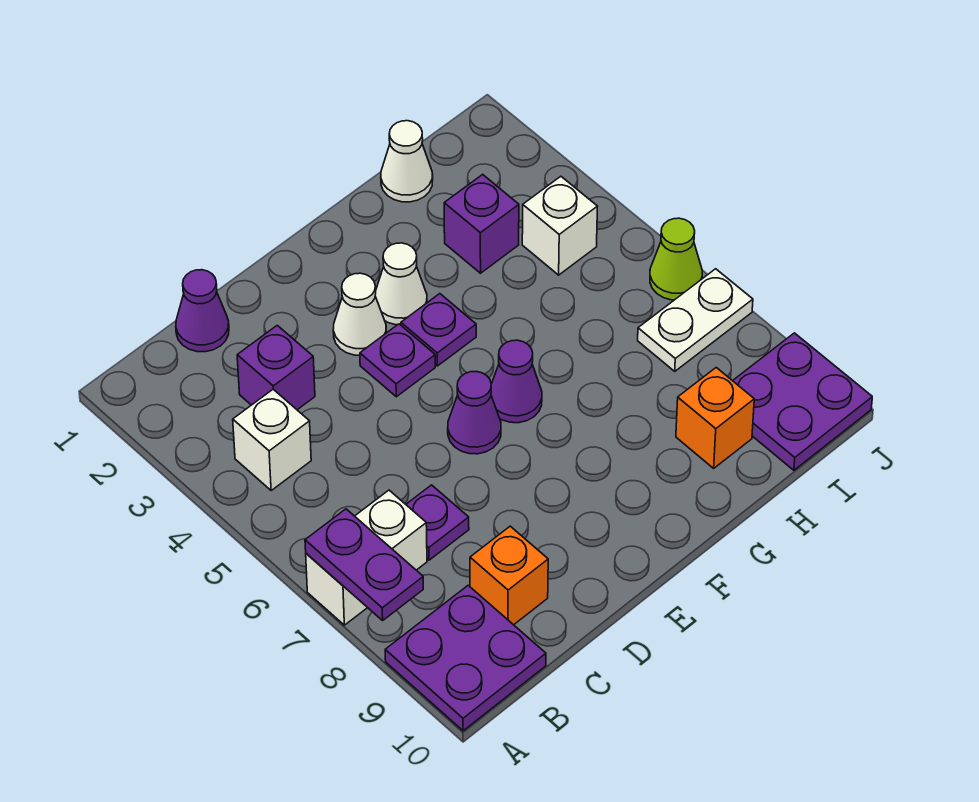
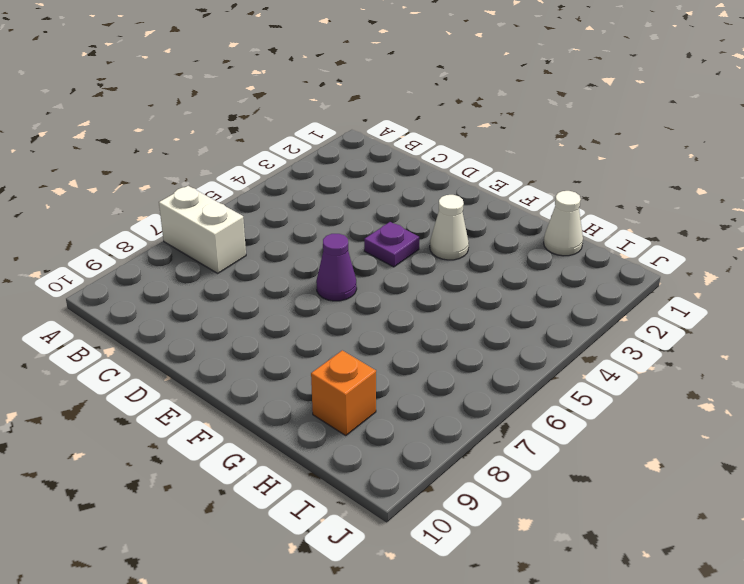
none -> purple 2x2 plate [385,586,546,731]
none -> white 1x1 brick [233,389,311,490]
none -> purple 1x1 cone [176,270,229,352]

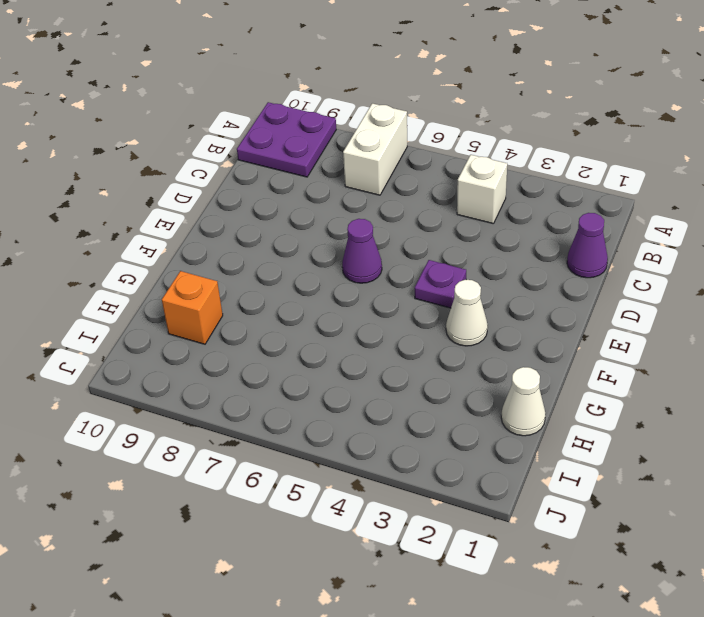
none -> purple 1x1 brick [237,325,315,410]
none -> purple 1x1 plate [406,485,469,560]
none -> orange 1x1 brick [470,526,548,625]

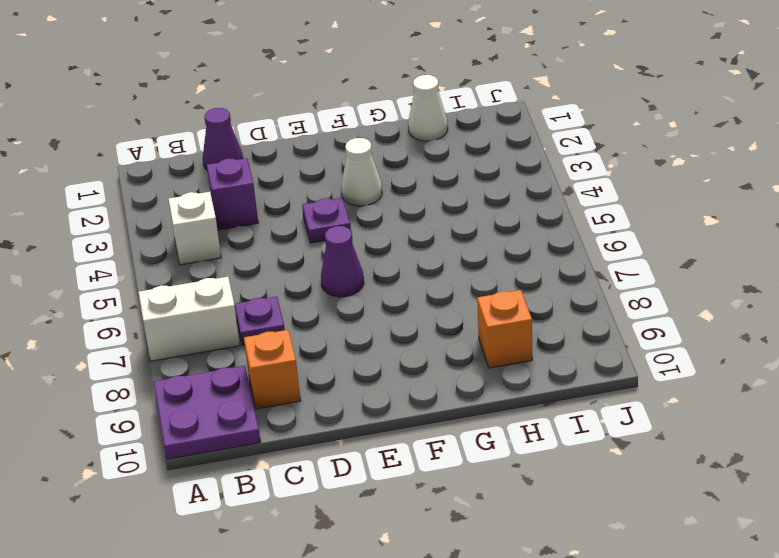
none -> white 1x1 cone [333,273,386,355]
none -> purple 1x1 plate [401,294,476,366]
none -> purple 1x1 cone [491,340,542,423]

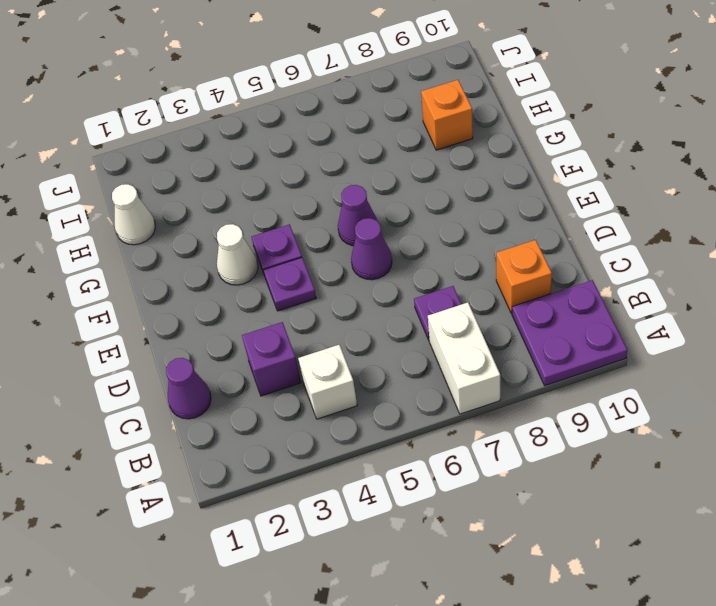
none -> white 1x1 cone [333,273,386,355]
none -> purple 1x1 brick [444,174,519,273]
none -> white 1x1 brick [522,176,598,275]

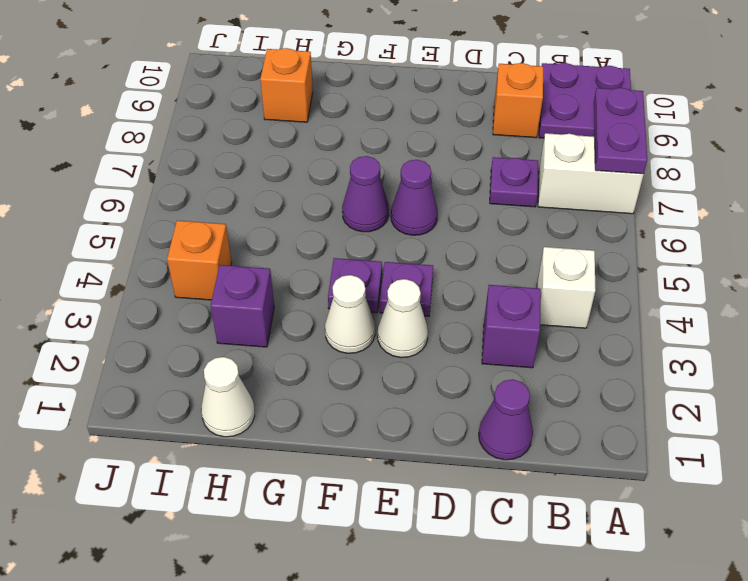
orange 1x1 brick [167,221,232,300] -> white 1x1 brick [522,176,598,275]
none -> white 1x2 plate [638,269,753,371]
none -> purple 2x2 plate [733,333,872,470]
none -> lime 1x1 cone [650,218,702,300]

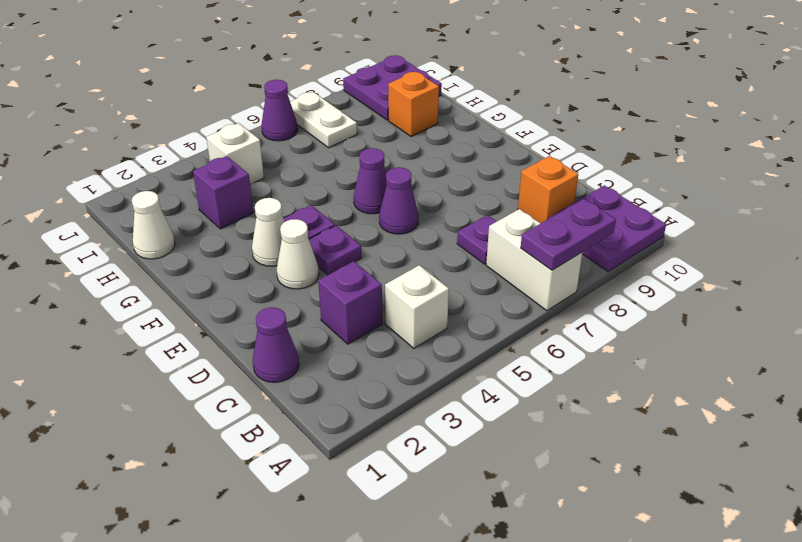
purple 1x1 cone [261,80,298,141] -> lime 1x1 cone [650,218,702,300]

